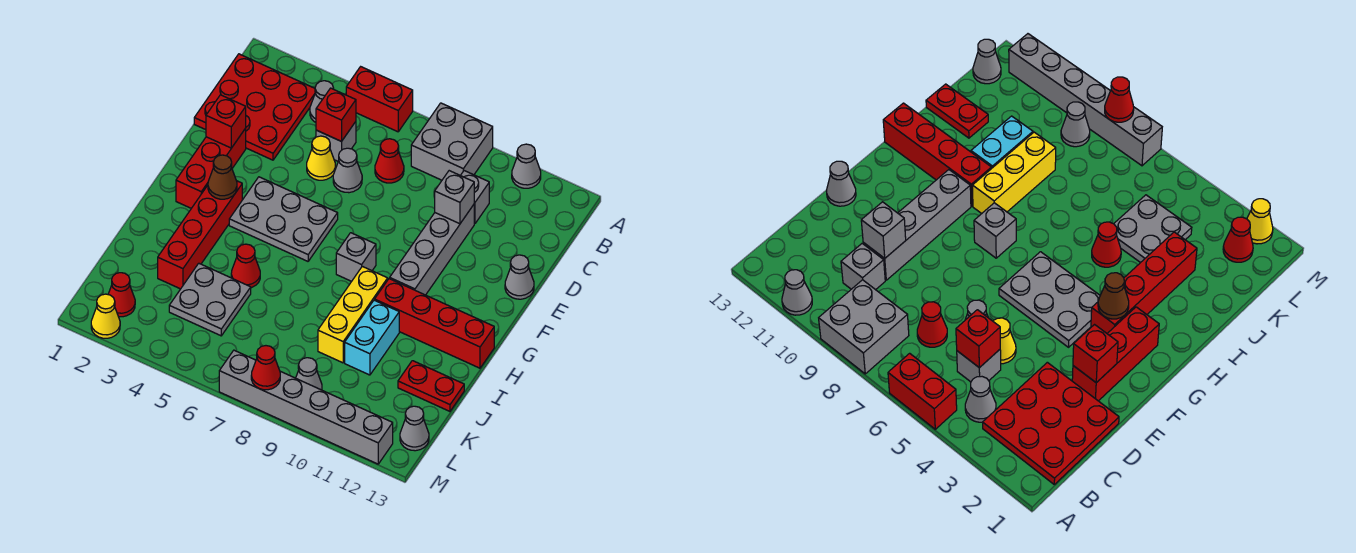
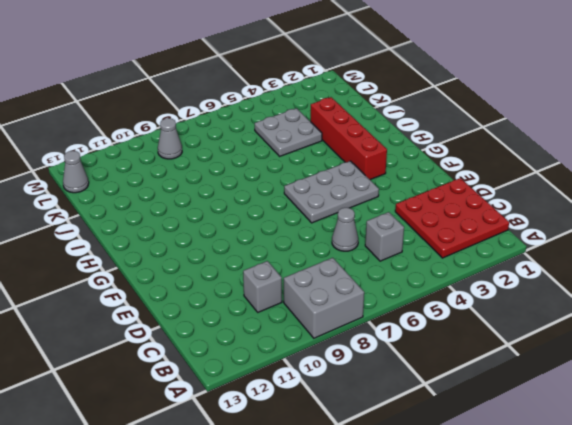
none -> red 1x2 brick [346,67,413,132]
none -> grey 1x1 cone [512,144,541,188]
none -> grey 1x1 cone [310,81,334,122]
none -> red 1x1 cone [375,139,404,183]

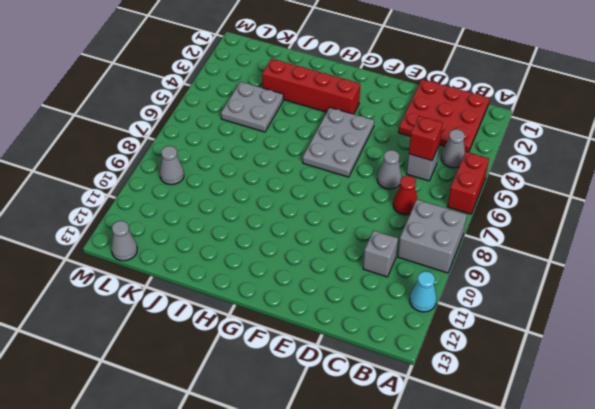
cyan 1x1 cone [410,271,437,312] -> grey 1x1 cone [512,144,541,188]
none -> yellow 1x1 cone [307,136,335,180]
none -> grey 1x4 brick [390,205,474,295]
none -> red 1x3 brick [176,128,246,208]
none -> grey 1x1 cone [505,255,534,299]

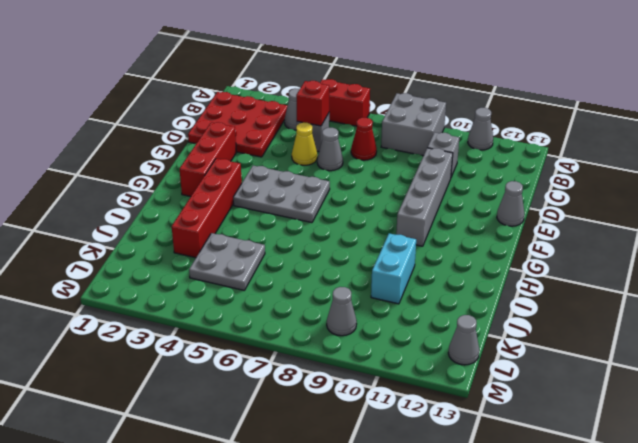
none -> grey 1x1 brick [336,233,376,281]
none -> yellow 1x3 brick [318,266,388,363]
none -> red 1x4 brick [375,279,494,368]
none -> red 1x1 cone [231,244,260,288]

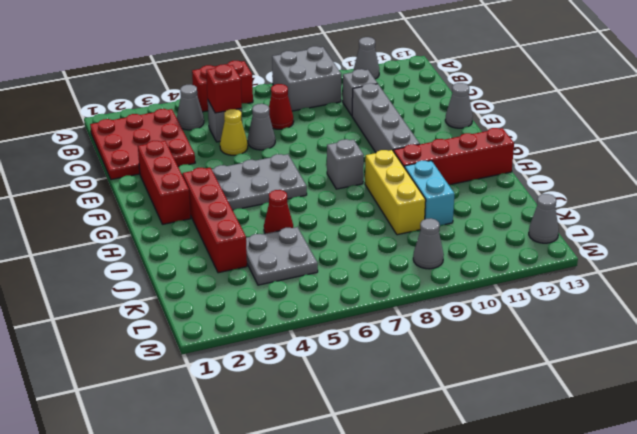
none -> red 1x2 plate [398,361,464,411]
none -> red 1x1 cone [108,273,135,317]
none -> yellow 1x1 cone [91,294,120,338]
none -> grey 1x6 brick [219,350,393,464]

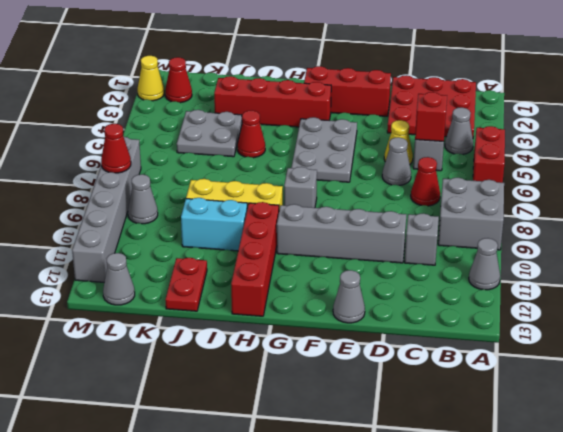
none -> grey 1x1 brick [435,171,474,224]
none -> red 1x1 brick [206,95,246,148]
none -> brown 1x1 cone [208,155,237,199]

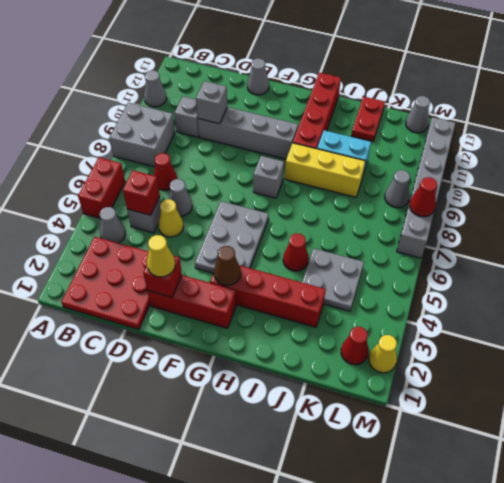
yellow 1x1 cone [147,235,175,277] -> none

